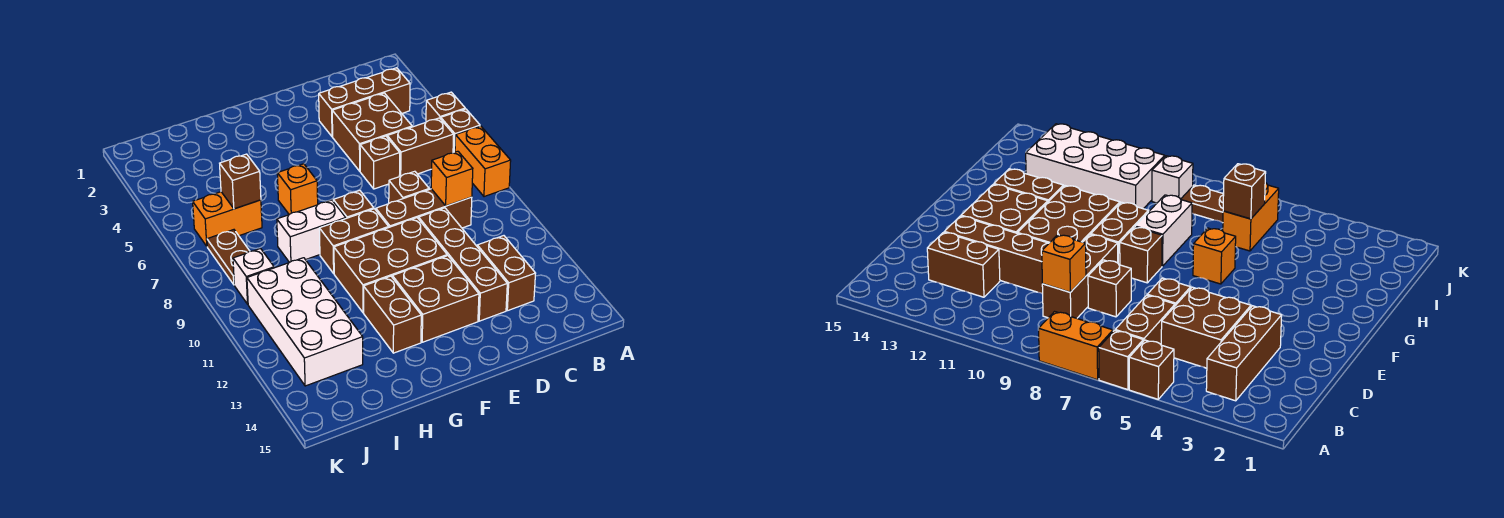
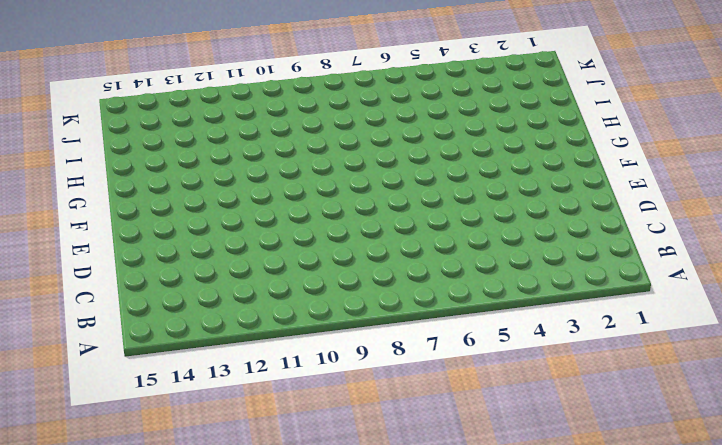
none -> brown 1x1 brick [426,92,465,122]
none -> brown 1x1 brick [441,109,480,153]
none -> orange 1x2 brick [455,126,511,197]

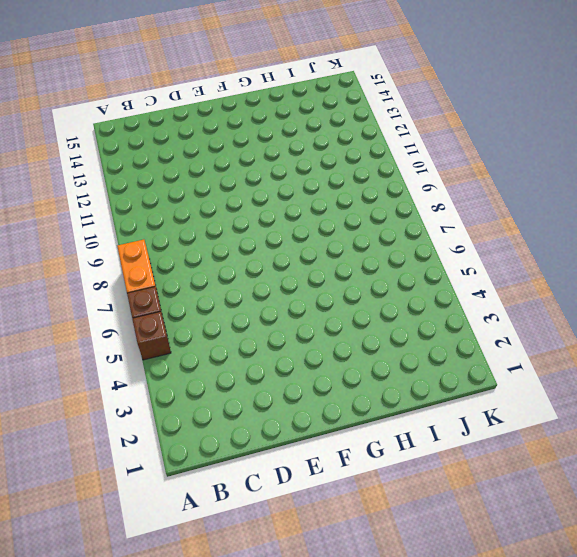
none -> brown 1x3 brick [319,68,410,137]
none -> brown 1x2 brick [387,118,454,177]
none -> brown 2x2 brick [332,93,412,171]

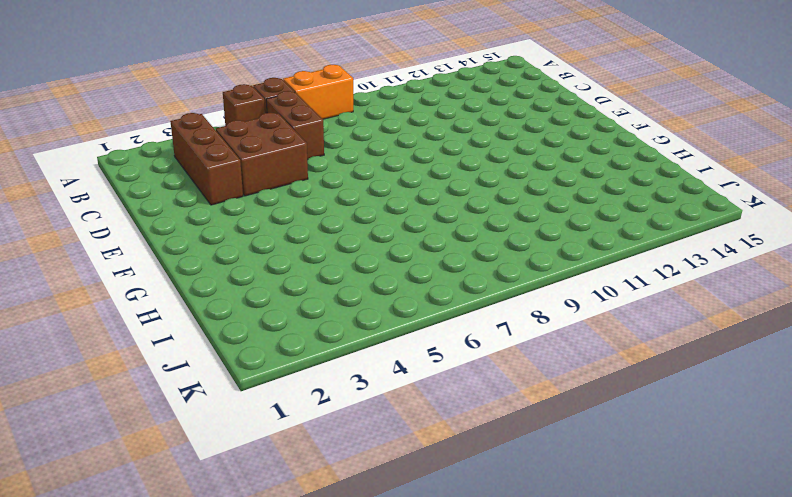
none -> brown 1x3 brick [376,189,472,228]
none -> brown 1x2 brick [477,236,536,311]
none -> brown 1x1 brick [360,136,400,189]

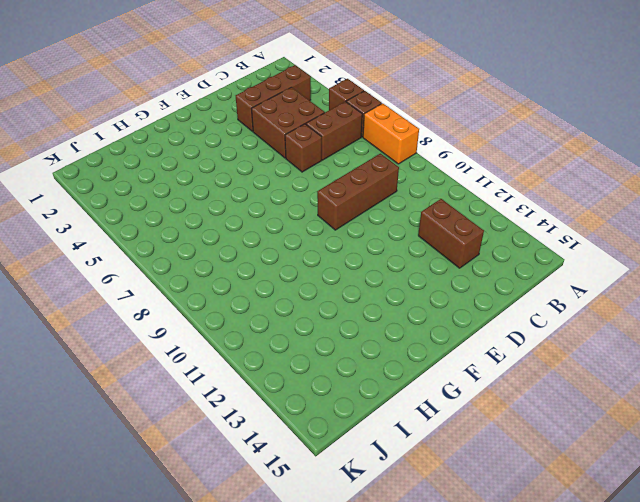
none -> brown 1x1 brick [389,171,429,203]
none -> brown 1x4 brick [419,208,507,321]
none -> brown 2x3 brick [334,218,447,313]

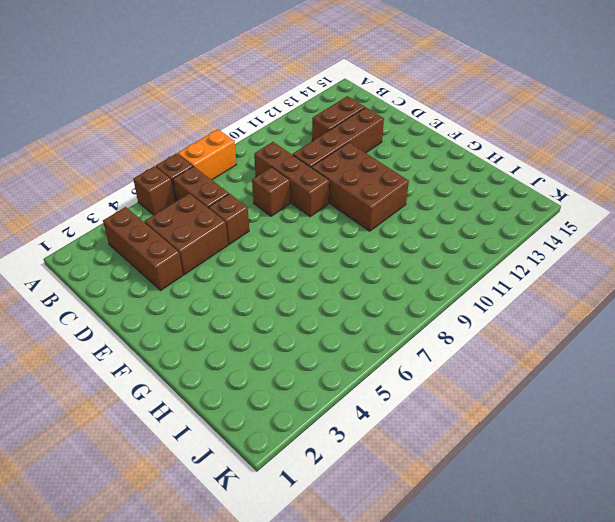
none -> brown 2x2 brick [392,256,479,342]
none -> brown 1x1 brick [333,190,374,218]
none -> brown 1x2 brick [319,209,389,273]

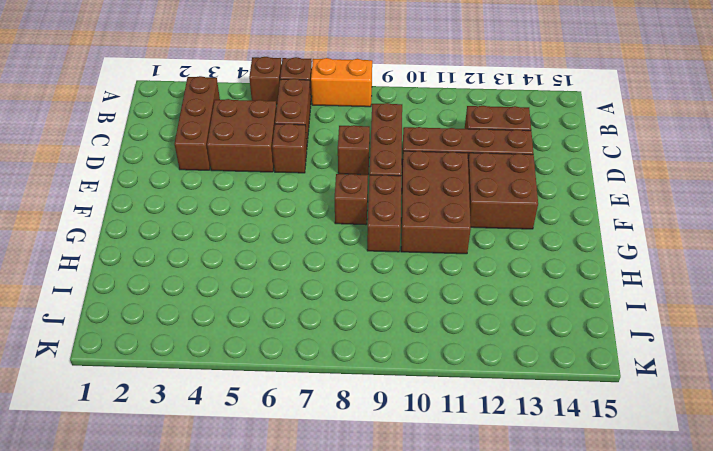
none -> orange 1x1 brick [277,164,318,214]
none -> white 1x2 brick [277,200,346,263]
none -> brown 1x2 brick [364,276,421,353]

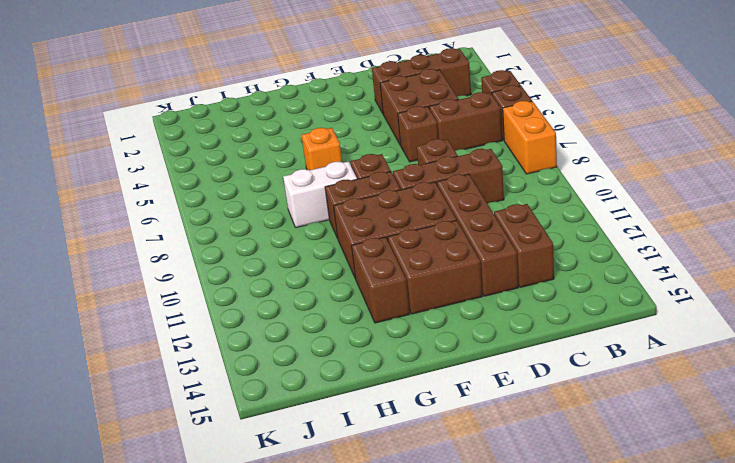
none -> orange 1x2 brick [193,192,262,246]
none -> white 2x4 brick [247,258,363,386]
none -> brown 1x2 plate [207,230,249,284]

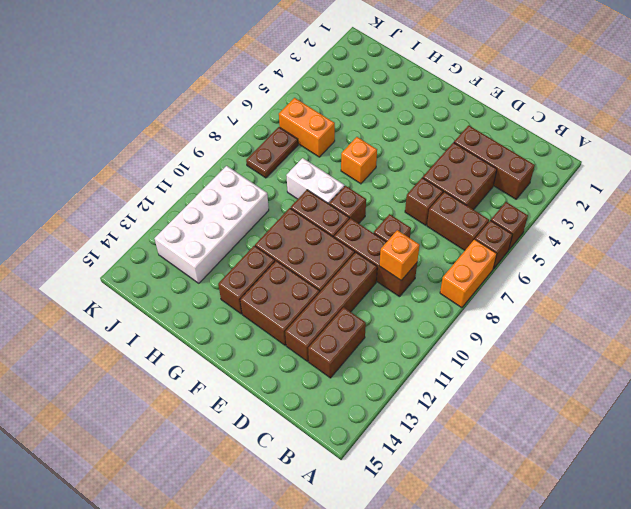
none -> white 1x1 brick [233,249,274,304]
none -> brown 1x1 brick [220,154,261,209]

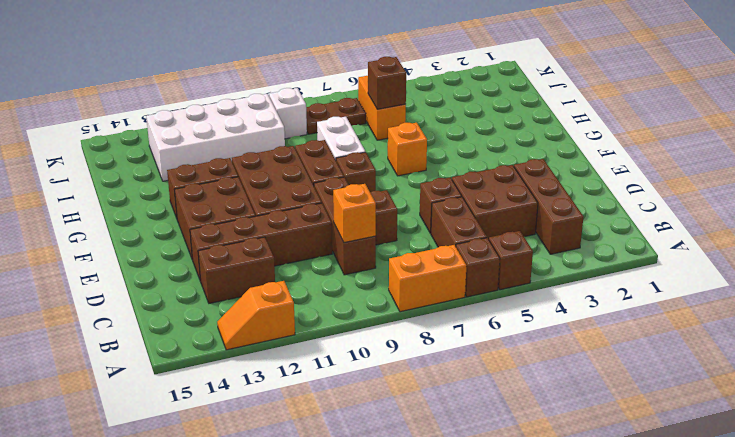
orange 1x2 slope [217,281,295,350] -> none

